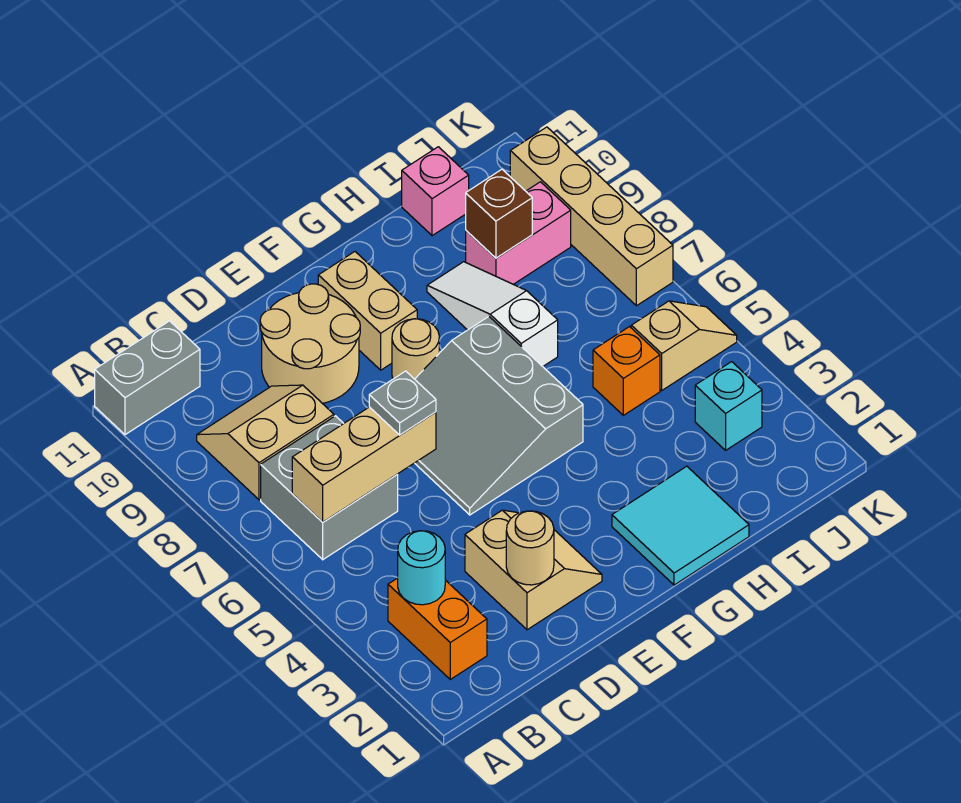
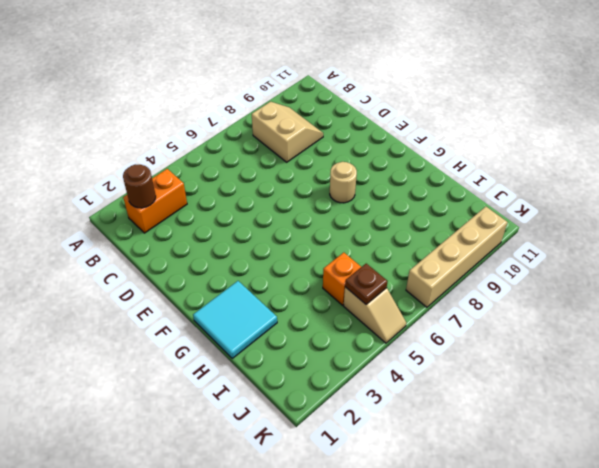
brown 1x1 round brick [123,164,156,208] -> none
brown 1x1 plate [345,263,388,304] -> none
none -> grey 1x2 brick [95,321,200,435]
none -> grey 2x2 brick [261,416,398,560]
none -> tan 2x2 slope [465,510,602,630]

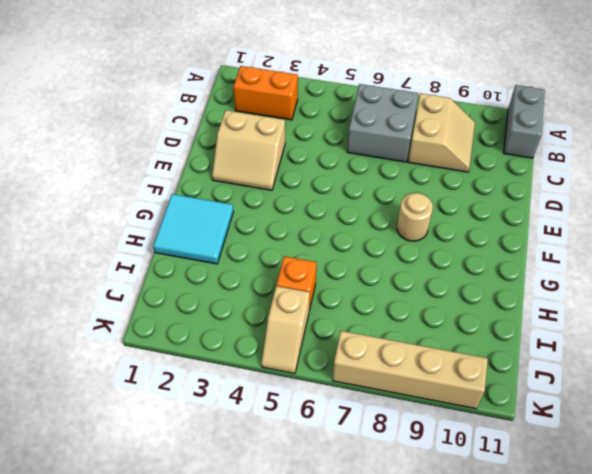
none -> tan 2x2 round brick [260,284,360,403]
none -> grey 3x3 slope [415,317,583,515]
none -> tan 1x2 brick [318,252,417,370]

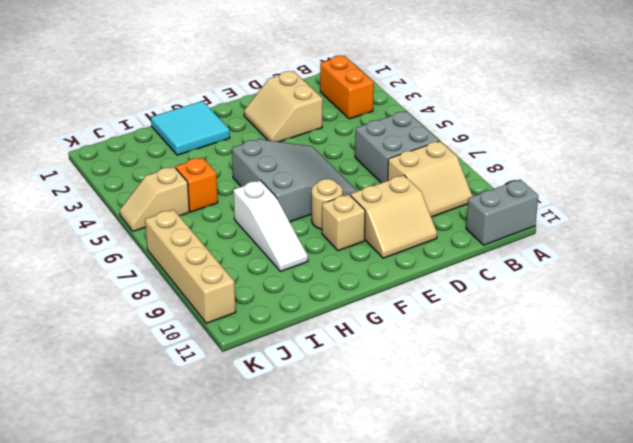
tan 2x2 slope [350,175,437,258] -> tan 2x2 round brick [260,284,360,403]
tan 1x1 brick [322,194,365,251] -> tan 1x2 brick [318,252,417,370]
none -> pink 1x2 brick [466,182,571,284]
none -> pink 1x1 brick [402,147,469,236]
none -> cyan 1x1 brick [695,362,762,450]

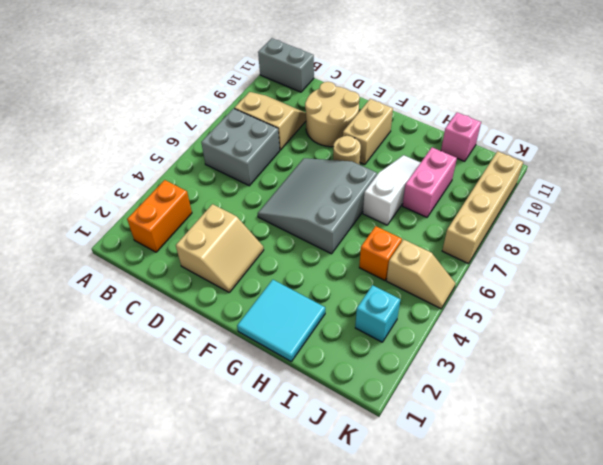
pink 1x2 brick [402,147,457,217] -> pink 1x2 brick turned to [466,182,571,284]
none -> cyan 1x1 round brick [398,531,445,605]
none -> tan 1x3 brick [292,407,436,522]
none -> tan 1x1 round brick [506,511,554,585]

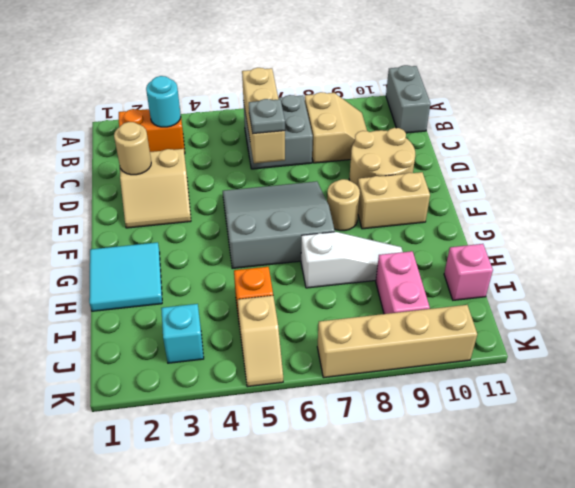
none -> brown 1x1 brick [466,169,532,258]

